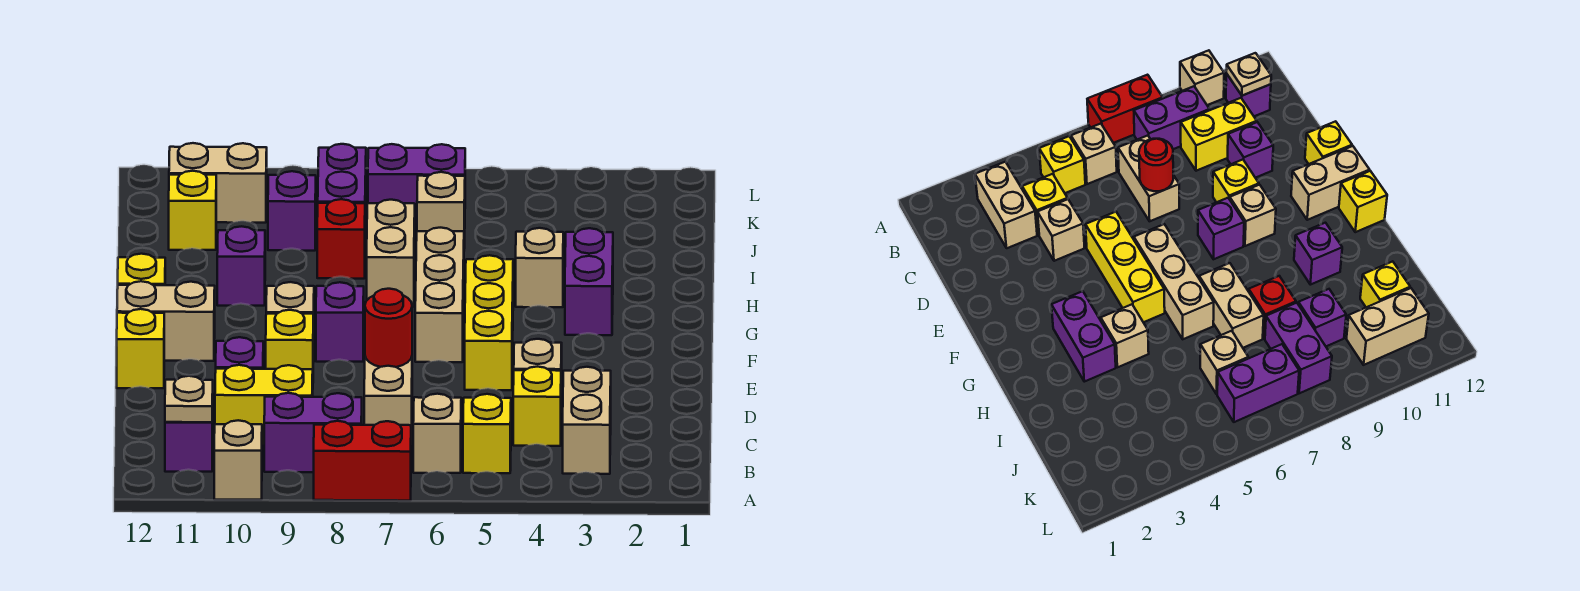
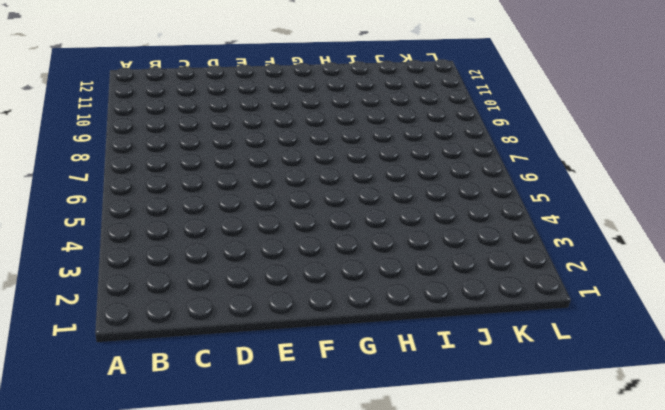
none -> red 1x2 brick [314,421,411,501]
none -> tan 1x1 brick [214,420,262,500]
none -> tan 1x2 brick [563,367,611,474]
none -> yellow 1x1 brick [463,394,511,473]

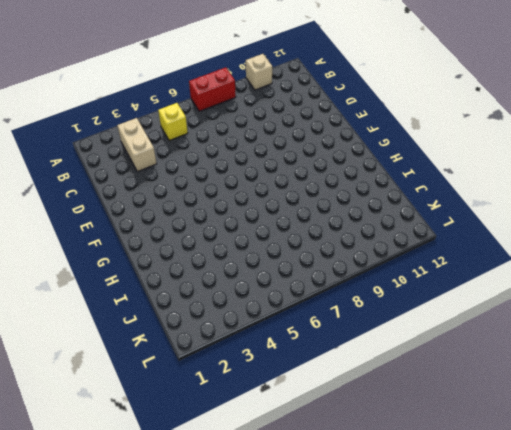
none -> tan 1x1 brick [413,394,461,473]
none -> purple 1x2 brick [264,393,362,472]
none -> purple 1x1 brick [165,410,213,472]
none -> yellow 1x1 brick [513,367,561,446]

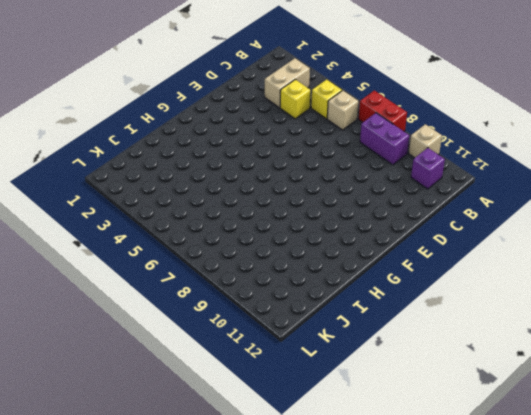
none -> tan 1x2 brick [364,357,412,445]
none -> yellow 1x2 brick [215,365,313,444]
none -> tan 1x1 brick [514,339,562,393]
none -> purple 1x1 brick [216,337,263,369]

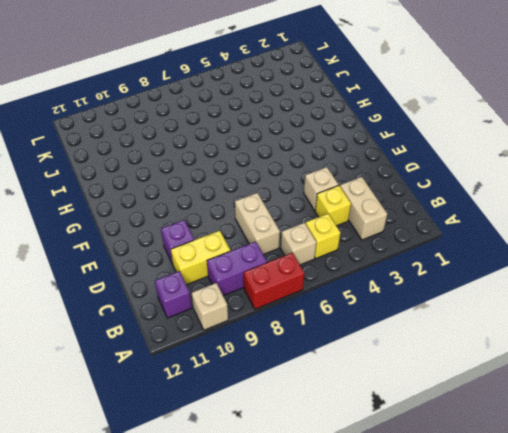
none -> yellow 1x3 brick [465,255,513,390]
none -> yellow 1x1 brick [266,310,314,370]
none -> yellow 1x1 brick [117,309,164,388]
none -> tan 1x3 brick [415,228,464,362]

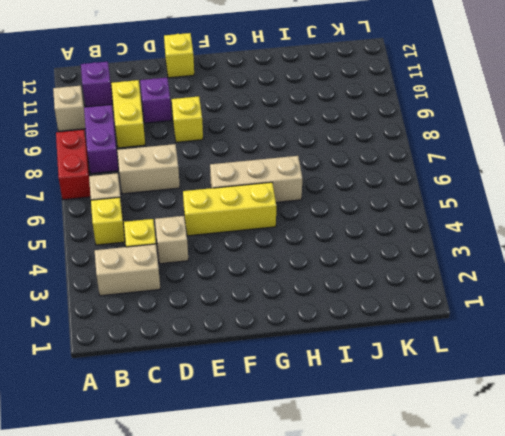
none -> purple 1x1 brick [316,282,364,362]
none -> tan 1x1 brick [266,282,314,314]
none -> tan 1x2 brick [117,281,215,361]
none -> purple 1x2 brick [565,228,613,335]

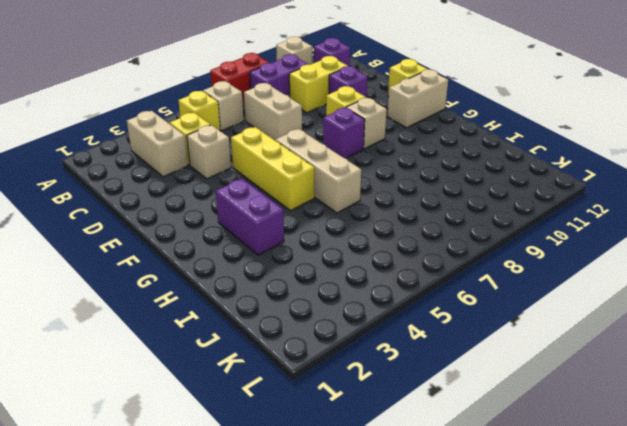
none -> yellow 1x1 brick [118,254,165,285]
none -> tan 1x1 brick [516,228,563,307]
none -> tan 1x2 brick [367,200,415,307]
none -> purple 1x1 brick [217,226,265,306]

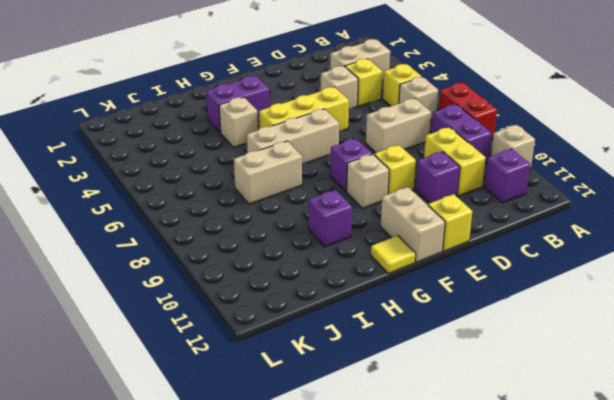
yellow 1x1 tile [371,236,416,274] -> yellow 1x1 brick [118,254,165,285]
none -> red 1x1 brick [317,199,365,279]
none -> tan 1x1 brick [417,172,465,248]
none -> purple 1x2 brick [318,144,366,225]
none -> purple 1x1 brick [268,171,316,251]

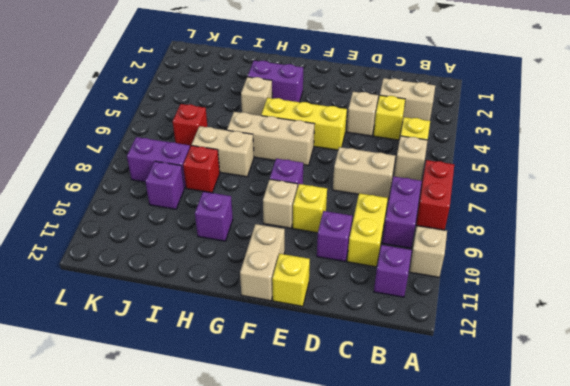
red 1x1 brick [173,104,207,147] -> tan 1x1 brick [417,172,465,248]
none -> yellow 1x1 brick [118,254,165,285]
none -> yellow 1x1 brick [169,171,216,250]
none -> purple 1x2 brick [368,144,465,223]
none -> tan 1x2 brick [169,143,267,223]

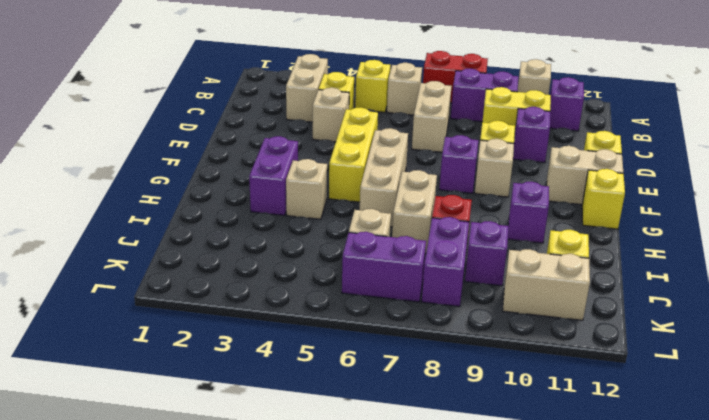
none -> tan 1x1 plate [165,376,213,422]
none -> red 1x1 round brick [365,289,412,367]

